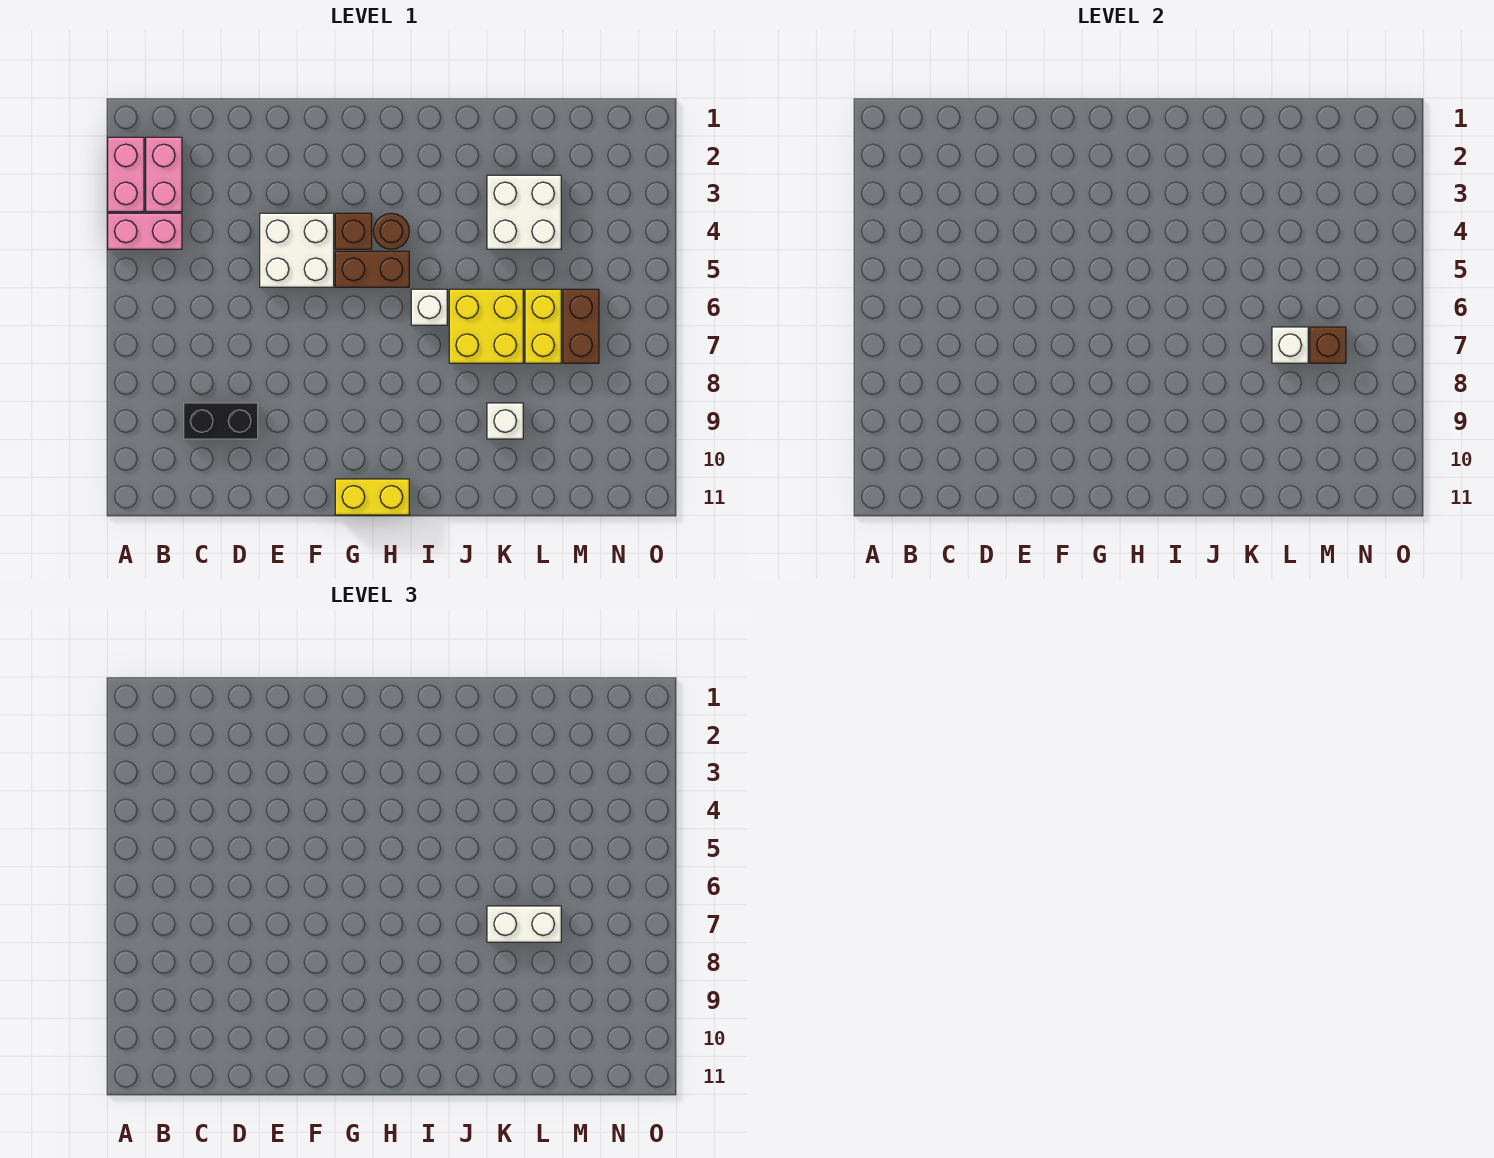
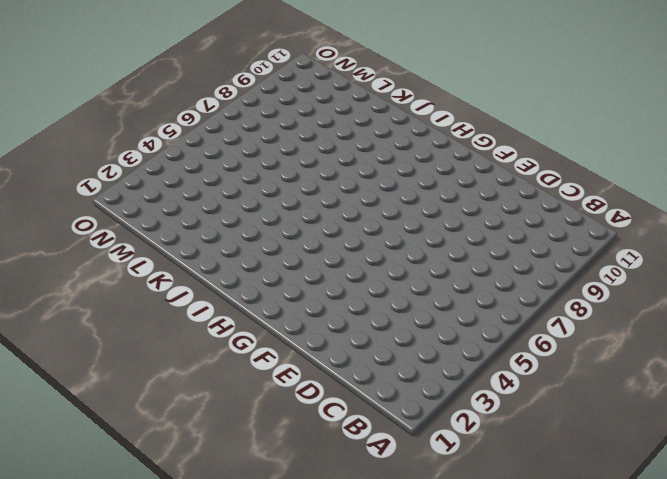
none -> pink 1x2 brick [108,137,144,212]
none -> pink 1x2 brick [108,213,182,249]
none -> pink 1x2 brick [146,137,182,212]

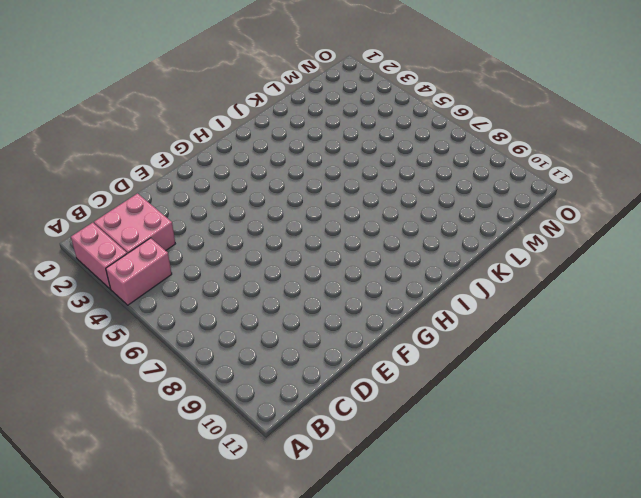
pink 2x2 brick [94,193,175,254] -> pink 1x2 brick [146,137,182,212]
none -> black 1x2 brick [184,403,258,439]
none -> white 2x2 brick [260,213,334,287]
none -> brown 1x1 brick [335,213,372,249]

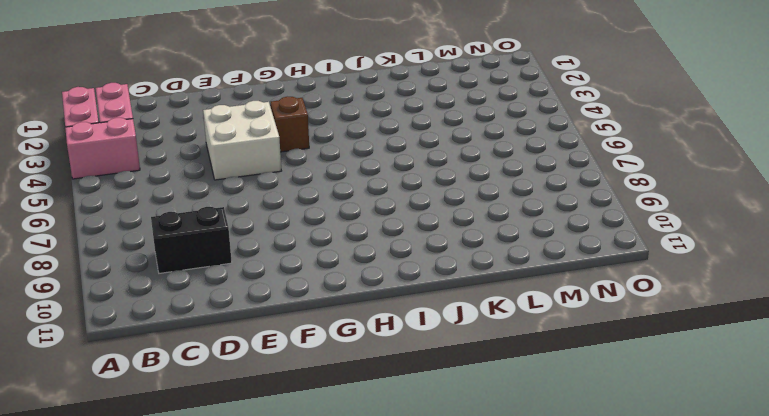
none -> brown 1x2 brick [335,251,409,287]
none -> yellow 1x2 brick [335,479,409,515]
none -> brown 1x1 round brick [373,213,409,249]

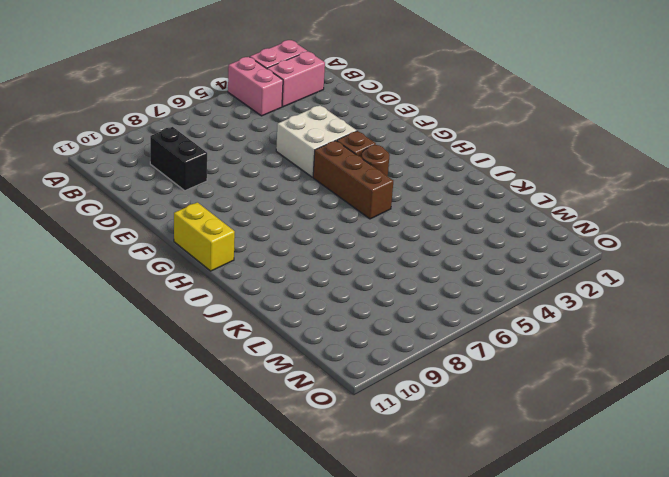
brown 1x3 brick [313,141,393,219] -> brown 1x2 brick [335,251,409,287]
none -> white 1x1 brick [411,289,447,325]
none -> yellow 2x2 brick [449,289,523,363]
none -> white 2x2 brick [487,175,561,249]

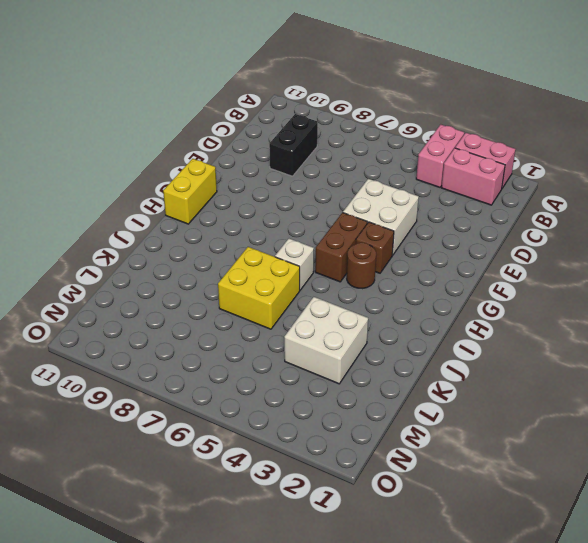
none -> white 1x1 brick [487,403,523,439]
none -> yellow 1x2 brick [525,289,561,363]
none -> brown 1x2 brick [563,289,599,363]

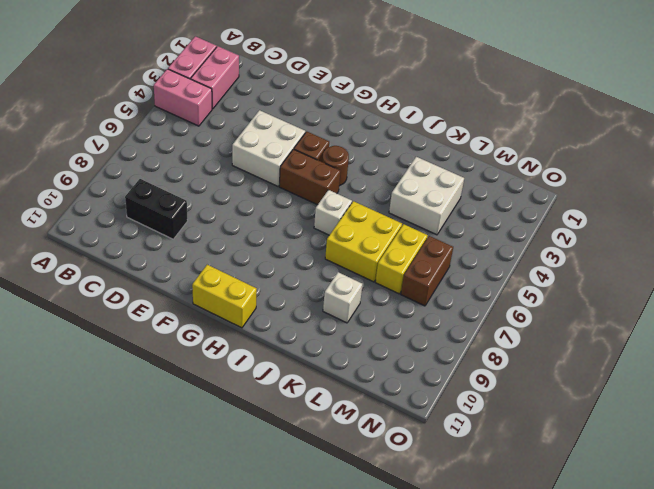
none -> white 1x1 brick [1272,327,1308,363]
none -> brown 1x1 brick [1310,327,1346,363]
none -> white 1x2 brick [487,906,561,942]

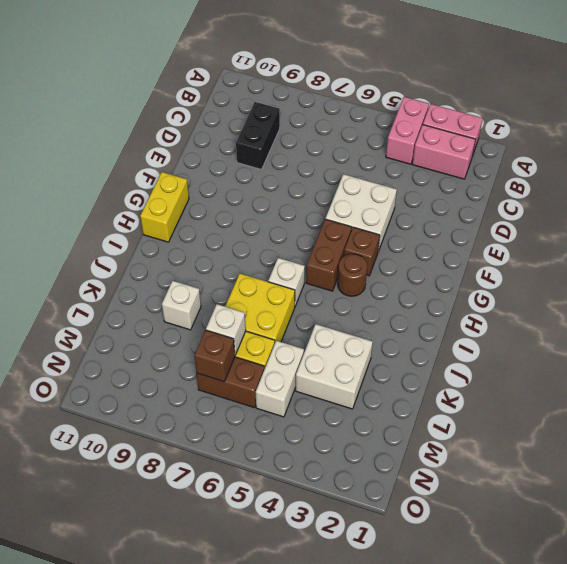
white 1x2 brick [256,341,304,417] -> white 1x2 brick moved to [487,906,561,942]

